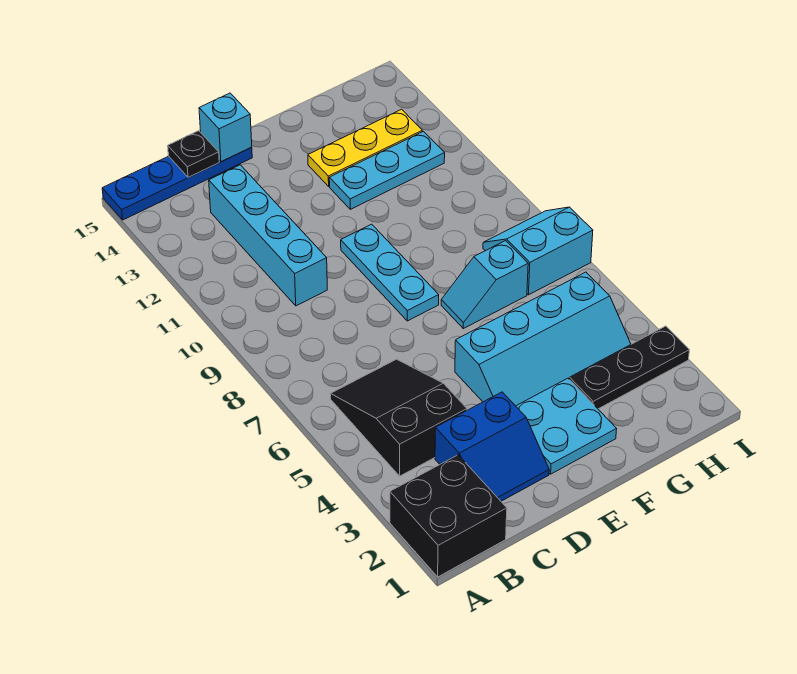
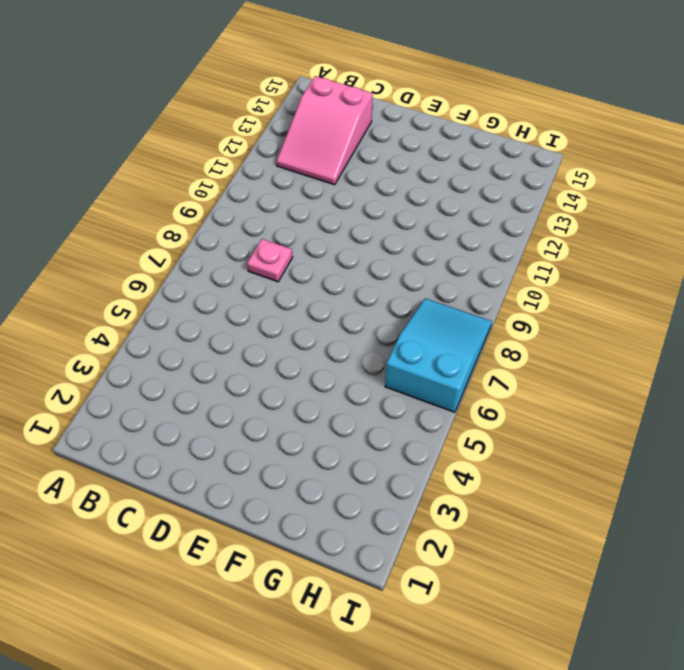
pink 2x3 slope [276,76,373,185] -> cyan 1x4 brick [209,165,327,306]
pink 1x1 plate [247,239,293,282] -> none
cyan 2x3 slope [385,298,492,412] -> cyan 2x2 slope [483,207,593,295]
none -> black 2x2 brick [390,455,507,577]
none -> blue 1x4 plate [102,147,252,220]
none -> black 2x3 slope [331,359,467,476]

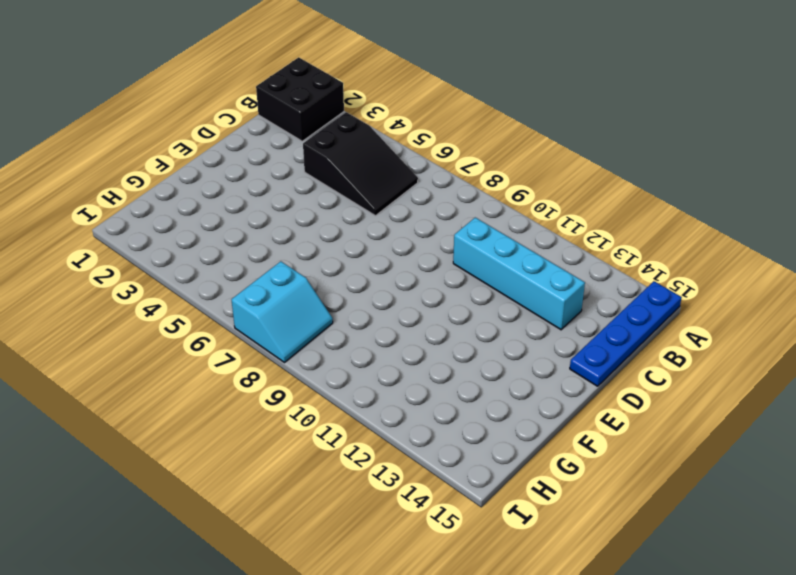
none -> blue 2x2 slope [435,392,549,501]
none -> cyan 2x2 plate [516,378,617,474]
none -> cyan 2x4 slope [455,272,631,406]

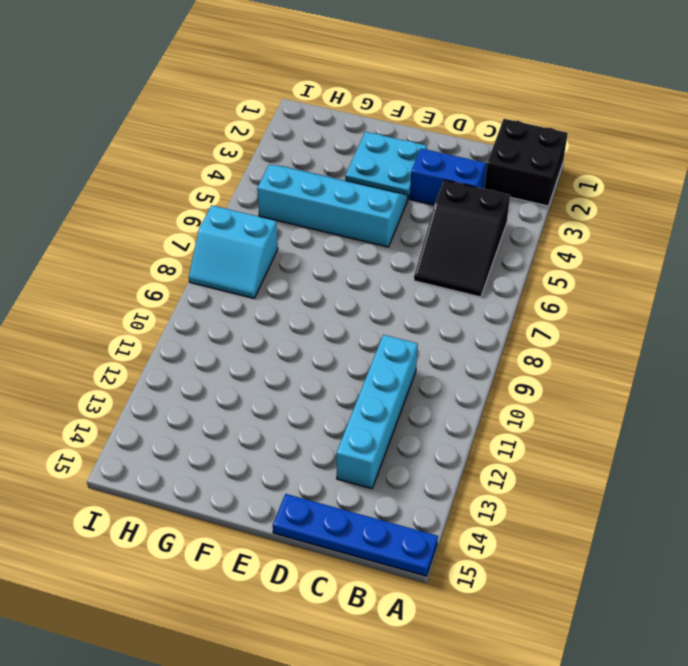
none -> cyan 1x3 plate [341,224,439,321]
none -> cyan 1x2 slope [441,241,528,329]
none -> cyan 1x3 plate [329,132,445,209]

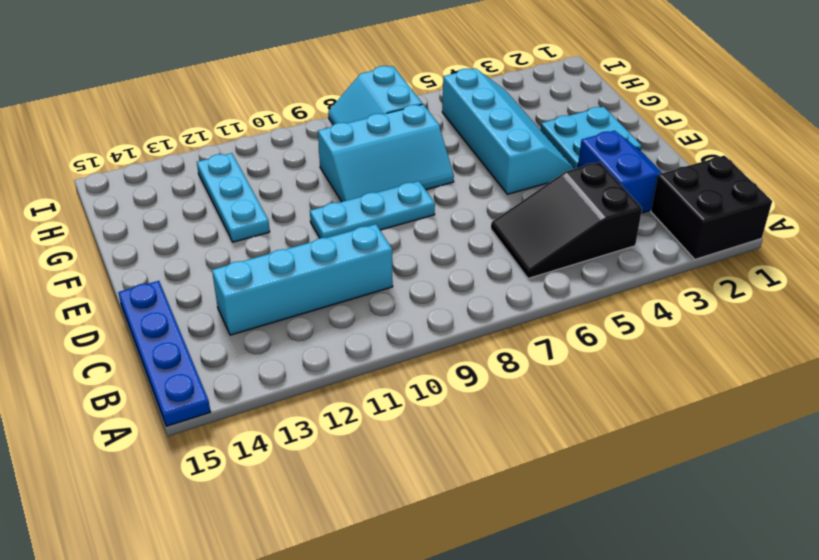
cyan 2x3 slope [318,104,454,202] -> cyan 1x2 slope [441,241,528,329]
none -> yellow 1x3 plate [308,109,422,186]
none -> black 1x3 plate [570,326,689,409]
none -> black 1x1 plate [168,131,219,177]

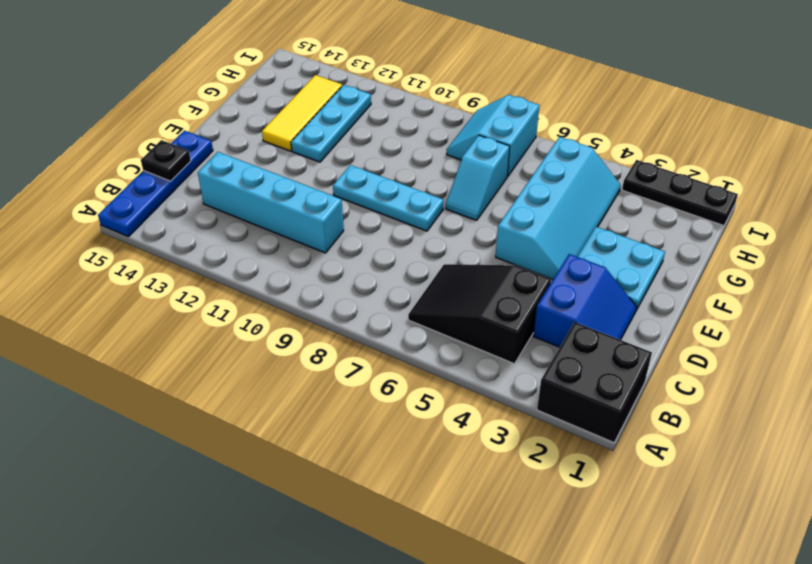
yellow 1x3 tile [262,75,342,151] -> yellow 1x3 plate [308,109,422,186]
black 1x3 plate [622,160,738,226] -> black 1x3 plate turned to [570,326,689,409]
none -> cyan 1x1 brick [199,93,252,162]

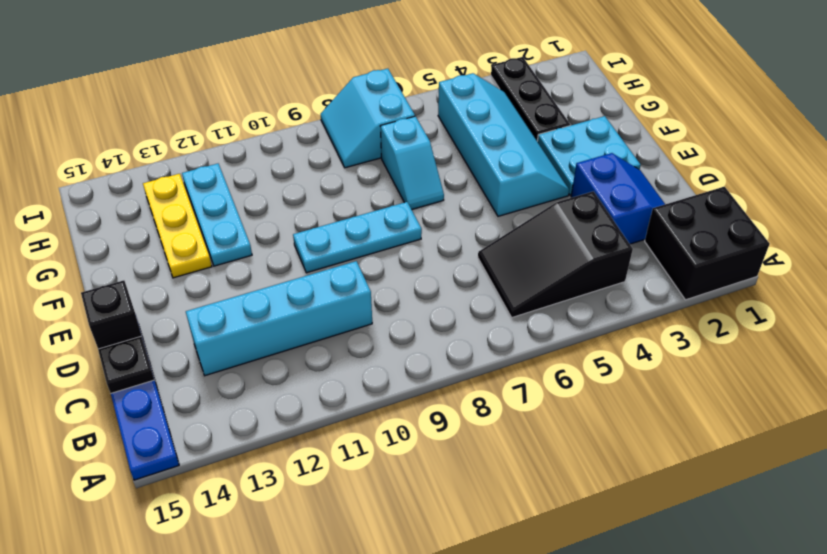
black 1x1 brick [81,280,142,349] -> cyan 1x1 brick [199,93,252,162]

